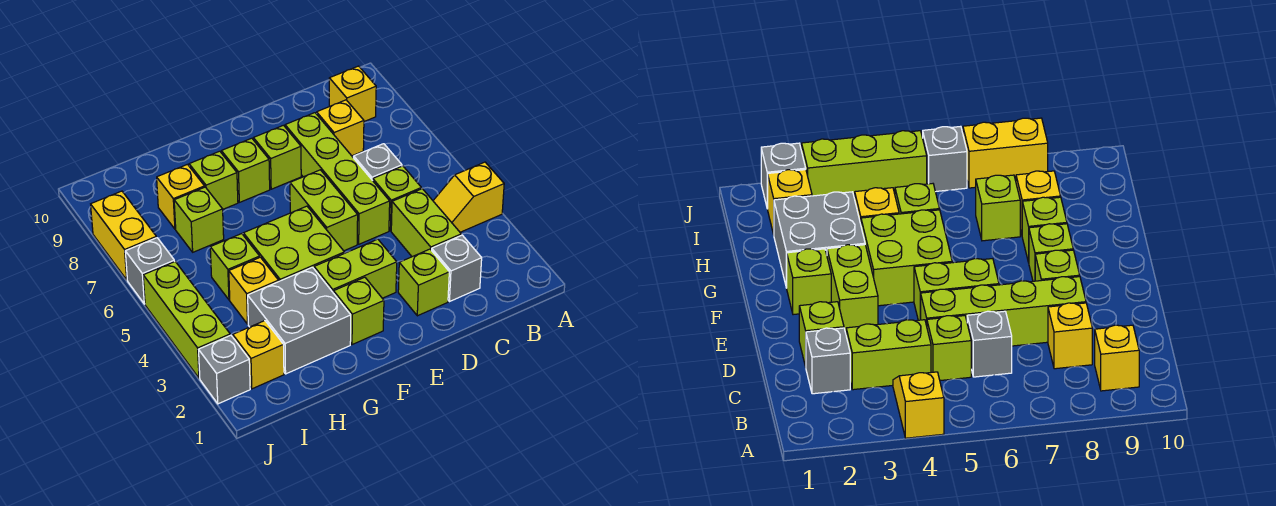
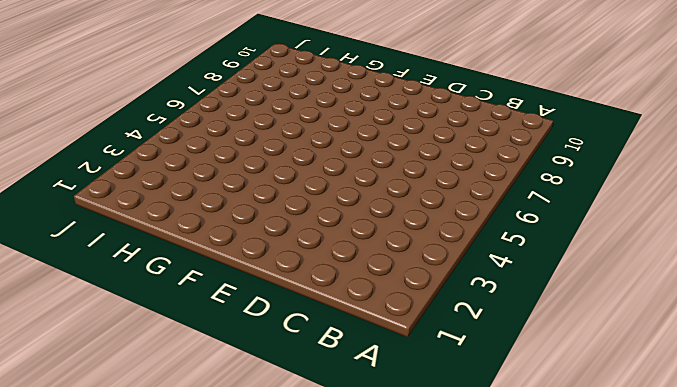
none -> yellow 1x2 slope [433,162,504,232]
none -> yellow 1x1 brick [329,66,376,122]
none -> grey 1x1 brick [432,235,482,301]

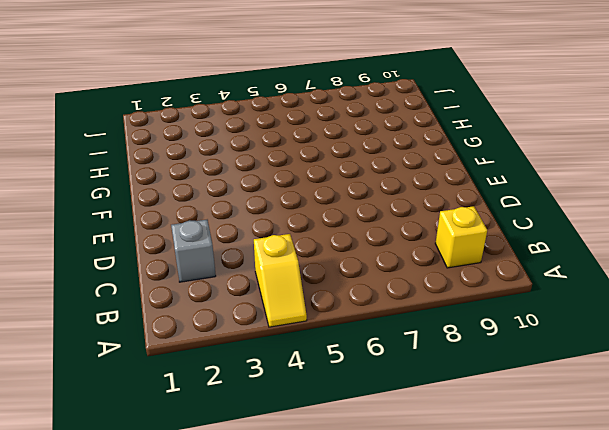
yellow 1x2 slope [254,234,307,327] -> yellow 1x2 slope turned to [433,162,504,232]
none -> lime 1x2 brick [391,189,461,257]
none -> lime 1x1 brick [373,166,421,231]
none -> grey 1x1 brick [354,144,402,181]

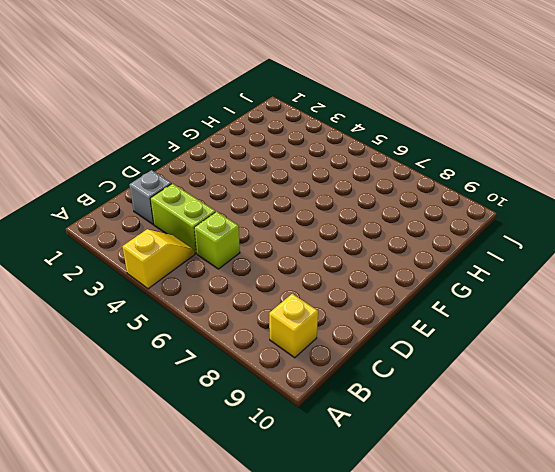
none -> grey 1x1 brick [354,144,402,181]
none -> yellow 1x1 brick [317,100,364,156]
none -> lime 1x1 brick [398,249,449,316]

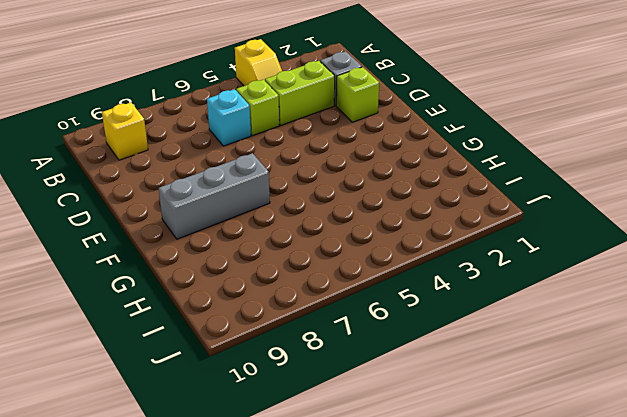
cyan 1x1 brick [207,89,251,146] -> grey 1x1 brick [354,144,402,181]
grey 1x3 brick [159,153,270,239] -> lime 1x1 brick [221,138,270,202]
none -> yellow 1x1 brick [317,100,364,156]
none -> lime 1x4 brick [285,113,390,244]
none -> lime 1x2 brick [314,239,397,298]

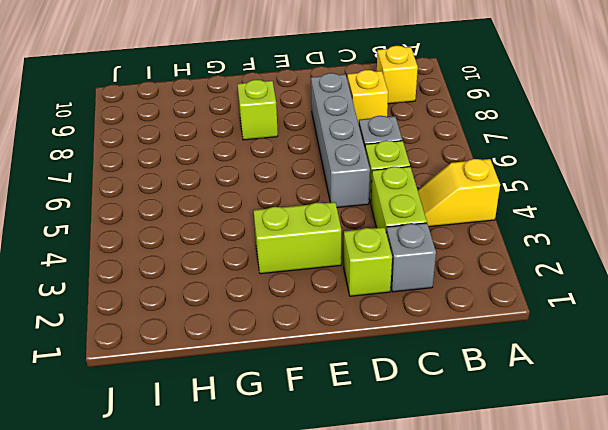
grey 1x4 brick [311,73,370,208] -> lime 1x4 brick [285,113,390,244]
none -> lime 1x2 brick [290,170,358,251]
none -> lime 1x1 brick [253,125,301,189]
none -> lime 1x1 brick [334,277,384,345]

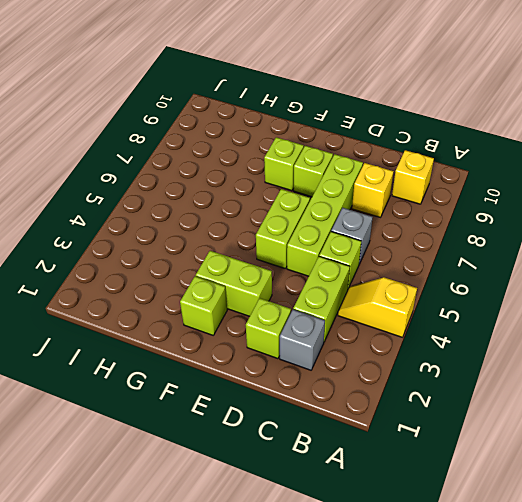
none -> lime 2x2 brick [243,206,344,281]
none -> grey 2x2 brick [248,267,351,374]
none -> lime 1x1 brick [189,151,238,209]

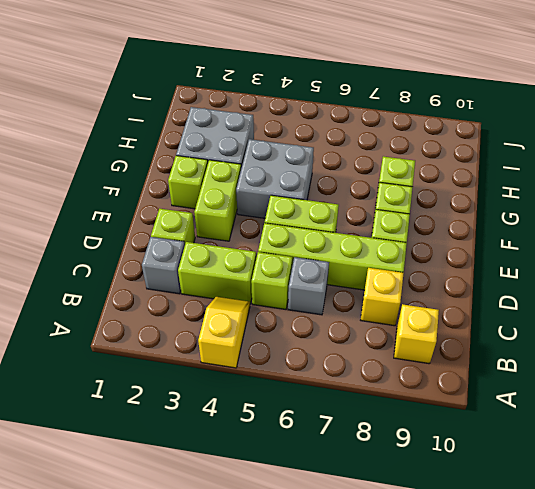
grey 2x2 brick [236,139,314,218] -> lime 2x2 brick [243,206,344,281]
none -> yellow 1x1 brick [229,257,279,324]
none -> lime 1x1 brick [210,234,260,300]
none -> lime 1x1 brick [174,187,224,252]

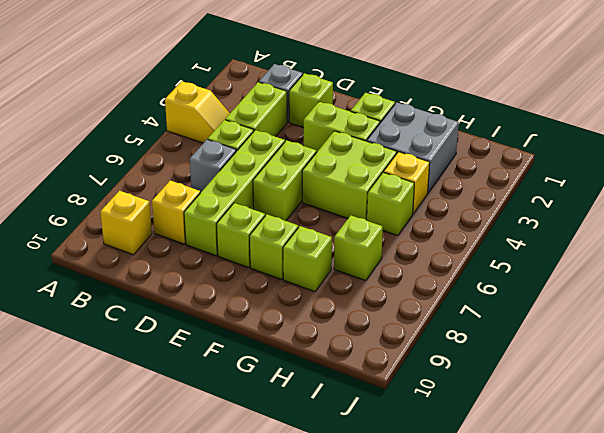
none -> yellow 1x1 brick [157,164,205,229]
none -> yellow 1x1 brick [233,321,284,389]
none -> grey 1x1 brick [199,335,250,404]

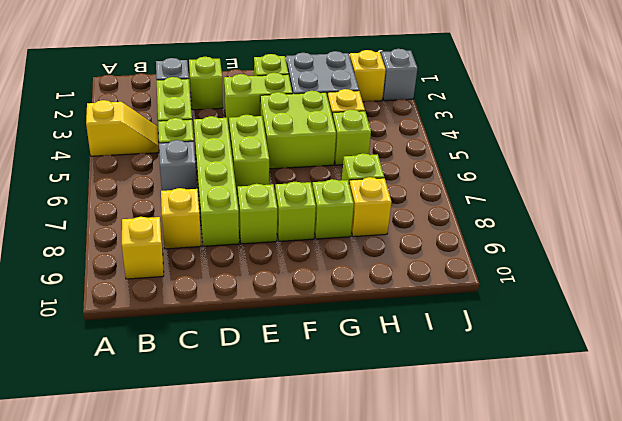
none -> lime 1x3 brick [143,262,230,378]
none -> grey 1x1 brick [125,238,175,304]
none -> yellow 1x2 brick [91,191,156,280]

